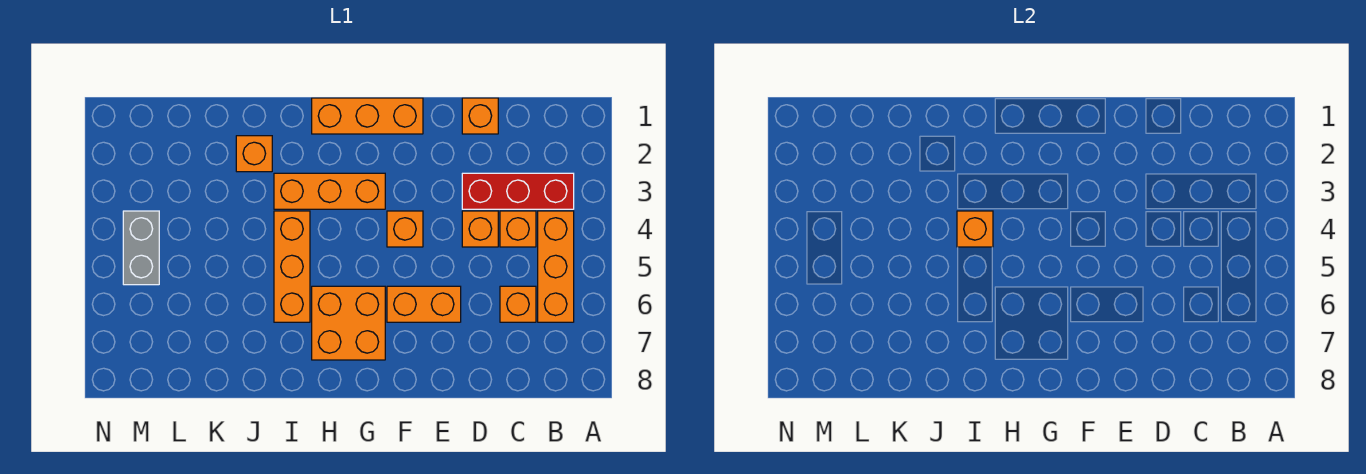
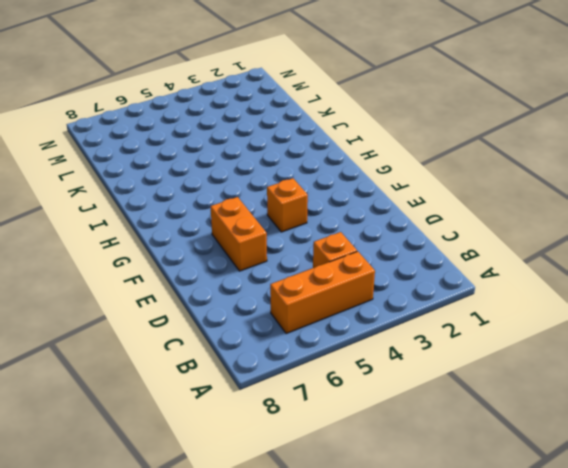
none -> red 1x3 brick [462,173,574,209]
none -> orange 1x1 brick [500,286,536,322]
none -> orange 1x1 brick [462,98,498,134]

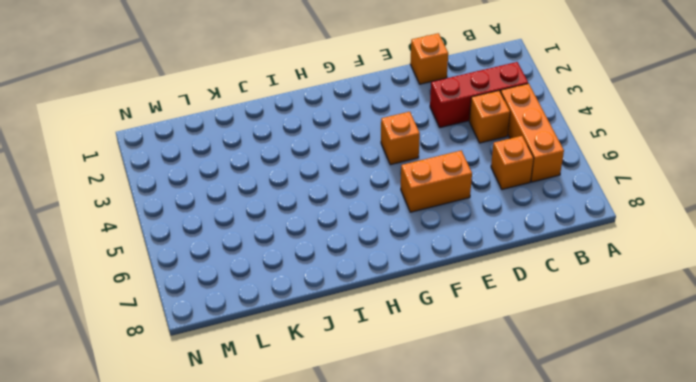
none -> orange 1x1 brick [462,211,498,247]
none -> orange 1x3 brick [312,98,423,134]
none -> orange 1x3 brick [274,173,385,209]

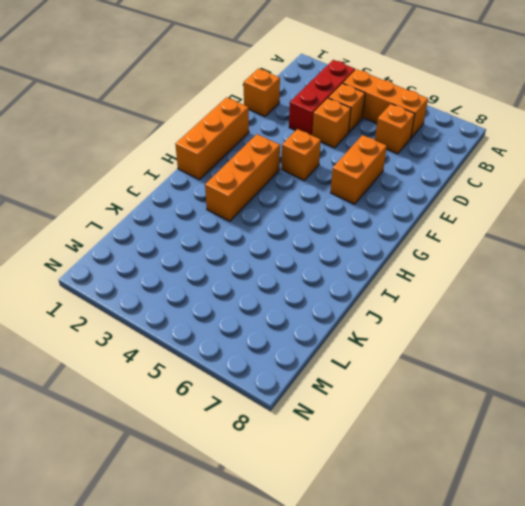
none -> orange 2x2 brick [312,286,385,360]
none -> orange 1x3 brick [274,211,310,322]
none -> orange 1x1 brick [236,136,272,172]

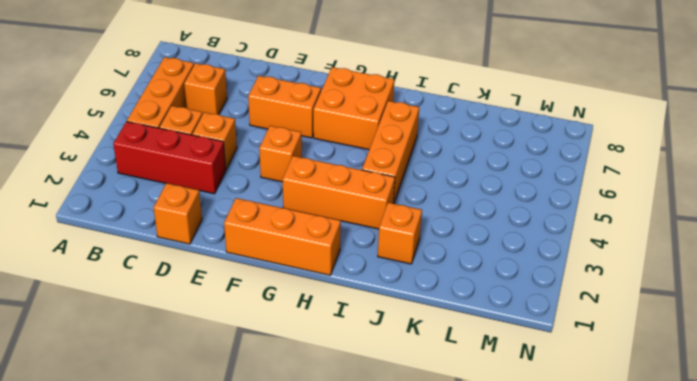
none -> grey 1x2 brick [123,211,159,285]
none -> orange 1x1 brick [957,211,993,247]

